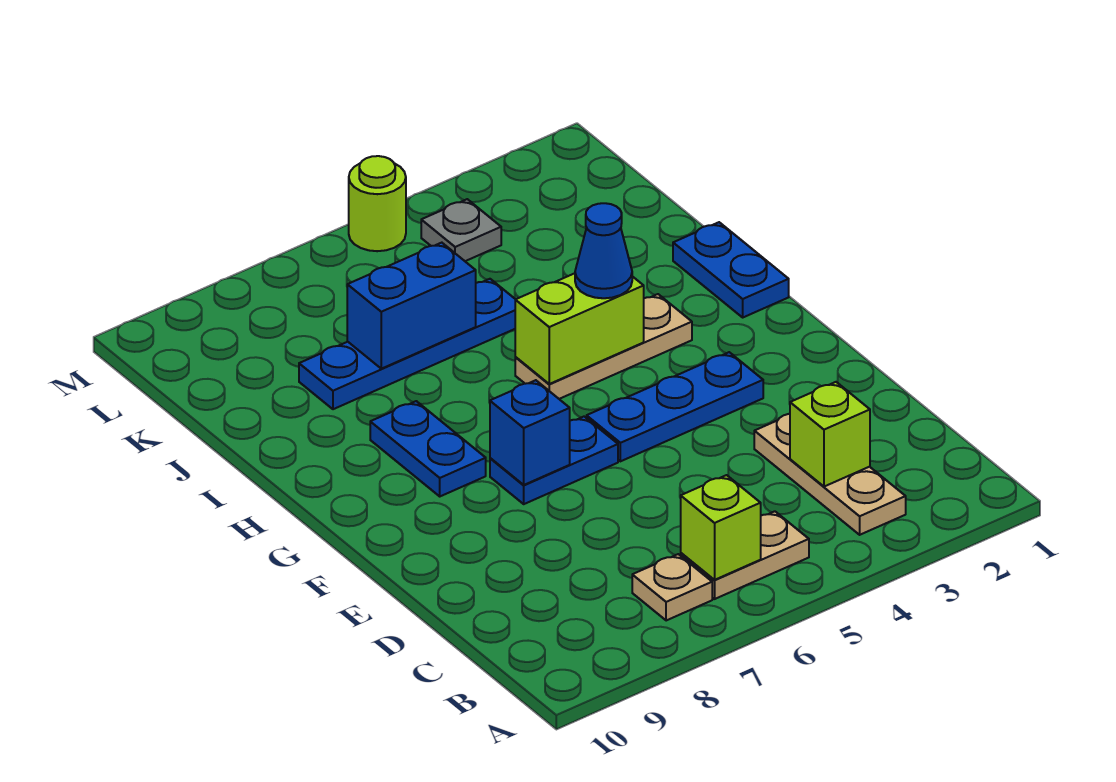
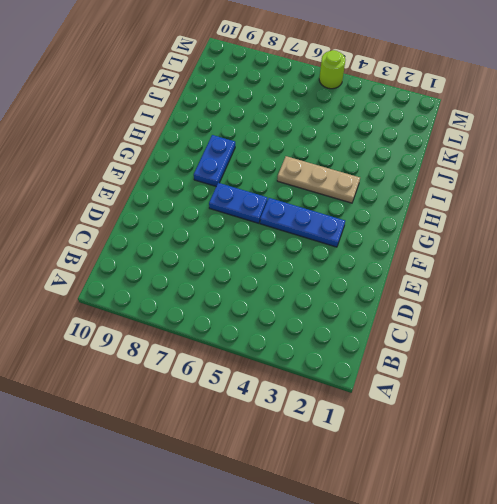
none -> tan 1x3 plate [754,414,906,535]
none -> tan 1x2 plate [681,511,809,599]
none -> tan 1x1 plate [632,554,712,621]

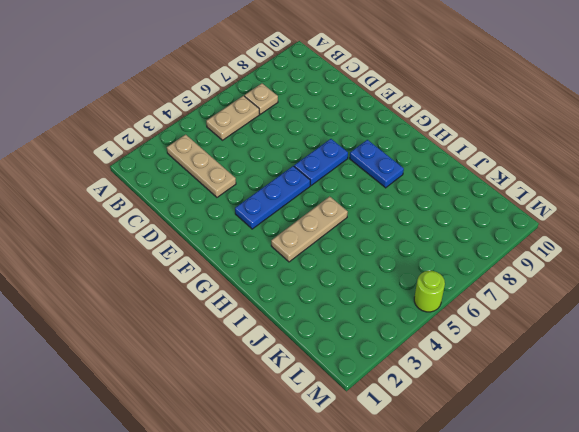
none -> blue 1x2 plate [673,222,789,317]
none -> blue 1x4 plate [299,279,515,409]
none -> grey 1x1 plate [421,199,501,261]

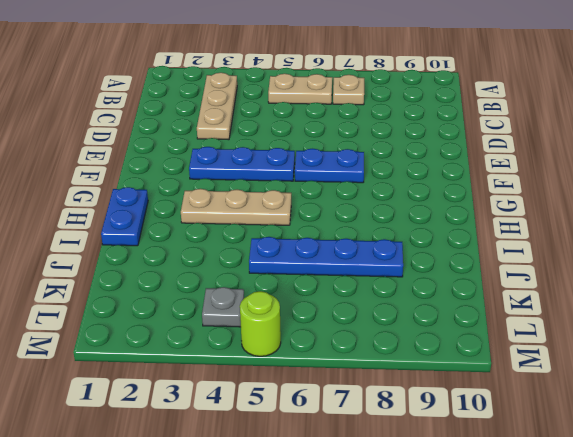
none -> blue 1x2 plate [370,401,486,496]
none -> lime 1x1 brick [681,475,761,580]
none -> lime 1x1 brick [790,382,870,487]

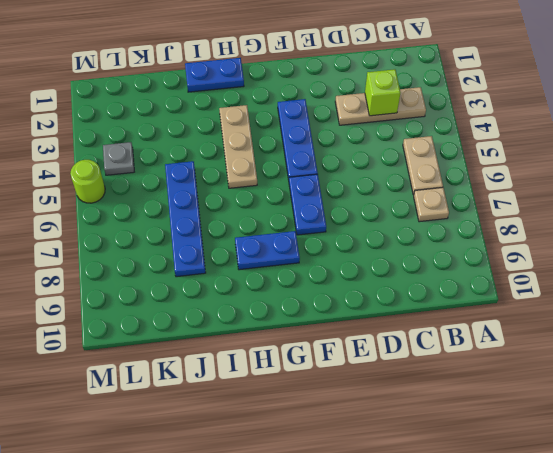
none -> lime 1x1 brick [681,475,761,580]
none -> blue 1x1 brick [490,380,570,485]
none -> lime 1x2 brick [515,273,644,384]

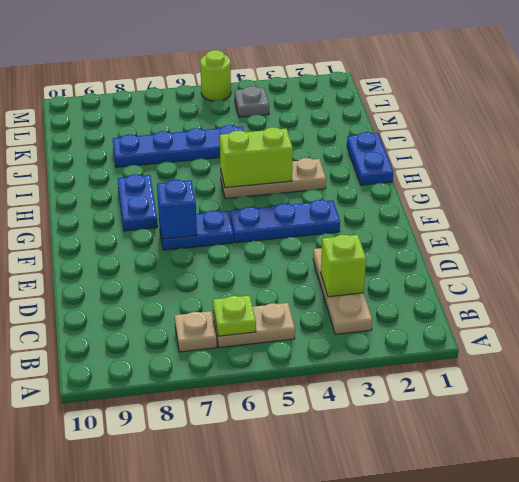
lime 1x1 plate [213,296,256,336] -> lime 1x1 brick [681,475,761,580]
none -> blue 1x2 brick [347,243,476,369]
none -> blue 1x1 cone [575,203,632,298]

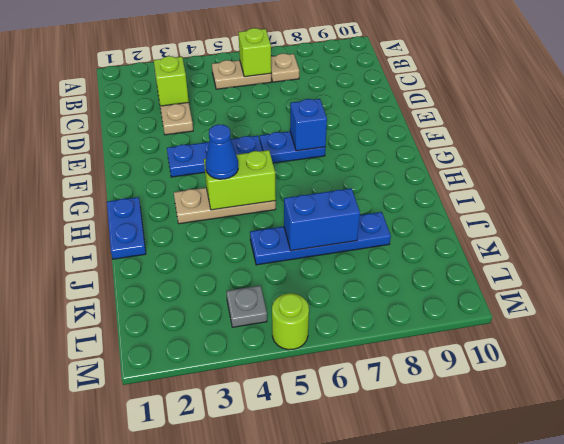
none -> blue 1x2 plate [370,401,486,496]

